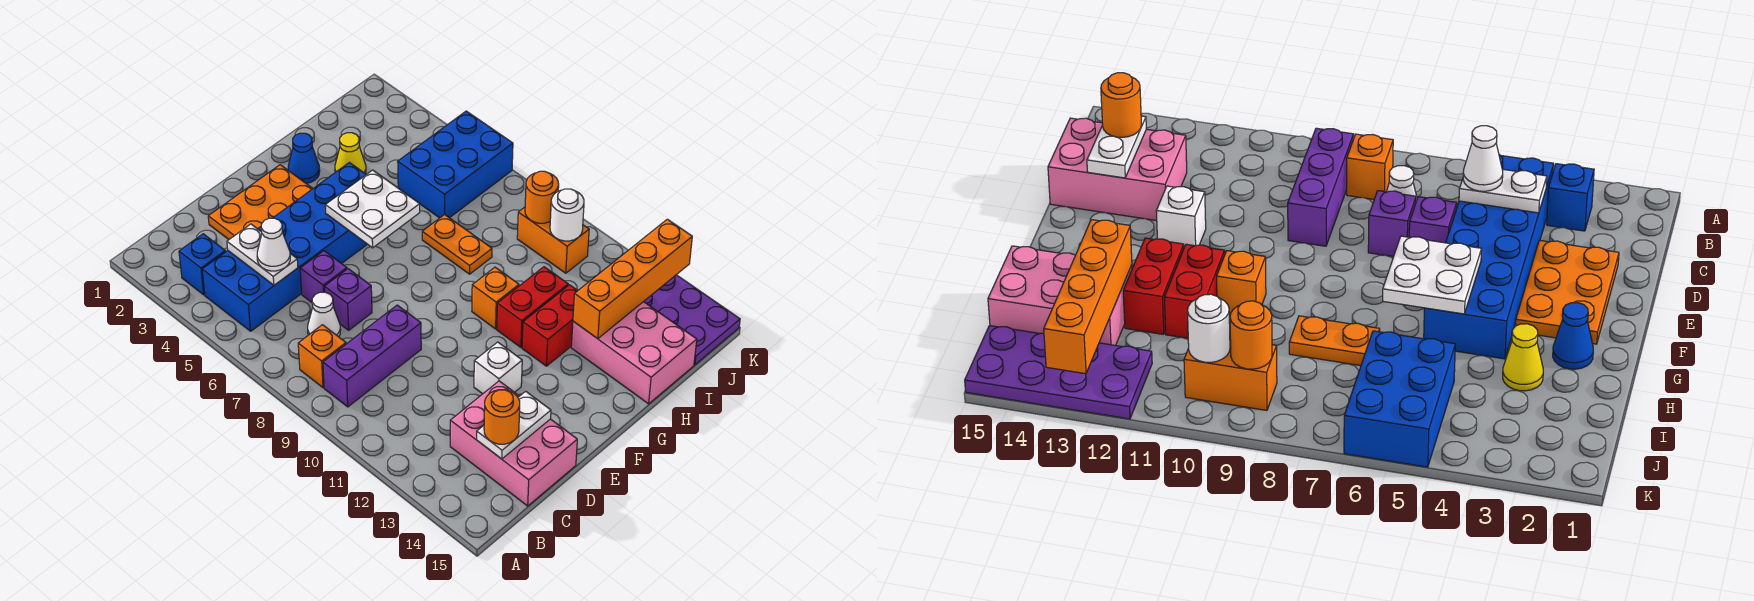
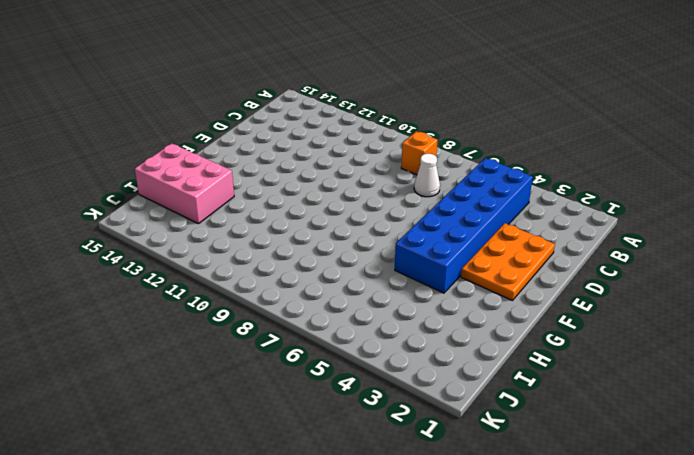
none -> blue 1x1 brick [179,234,225,295]
none -> purple 1x3 brick [323,305,421,407]
none -> pink 2x3 brick [450,381,577,506]

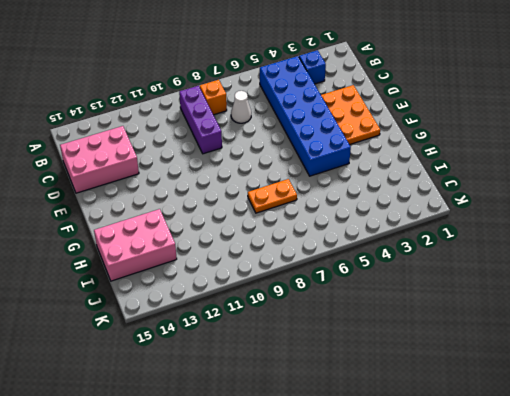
none -> purple 1x1 brick [300,251,347,302]
none -> purple 1x1 brick [324,269,372,330]
none -> white 1x1 brick [474,342,522,394]

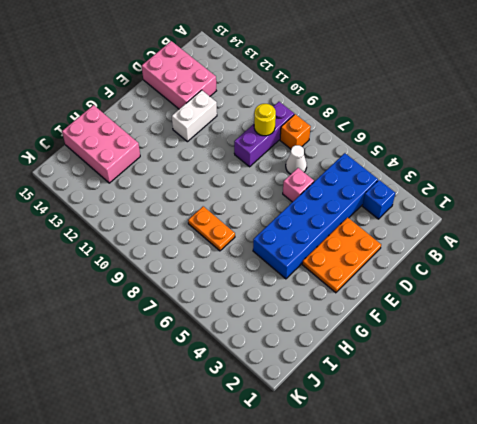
yellow 1x1 round brick [254,104,276,136] -> none
pink 1x1 brick [283,168,314,202] -> purple 1x1 brick [300,251,347,302]
white 1x2 brick [172,90,217,142] -> white 1x1 brick [474,342,522,394]
none -> purple 1x1 brick [324,269,372,330]
none -> blue 1x1 cone [288,133,320,184]
none -> orange 1x1 brick [472,267,519,329]

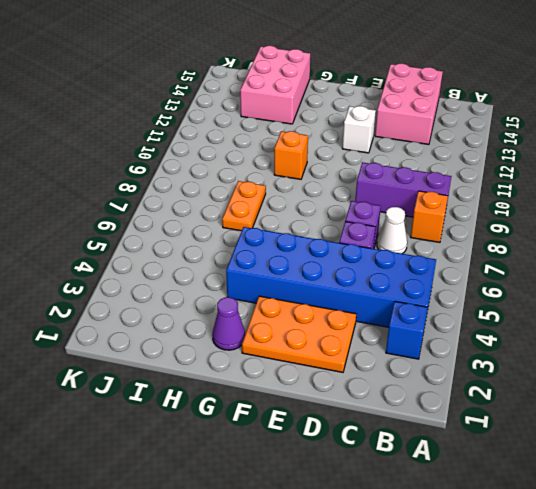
purple 1x1 cone [212,297,245,350] -> blue 1x1 cone [288,133,320,184]
none -> red 1x2 brick [497,267,568,347]
none -> red 1x2 brick [522,285,578,366]
none -> yellow 1x1 cone [335,133,366,174]

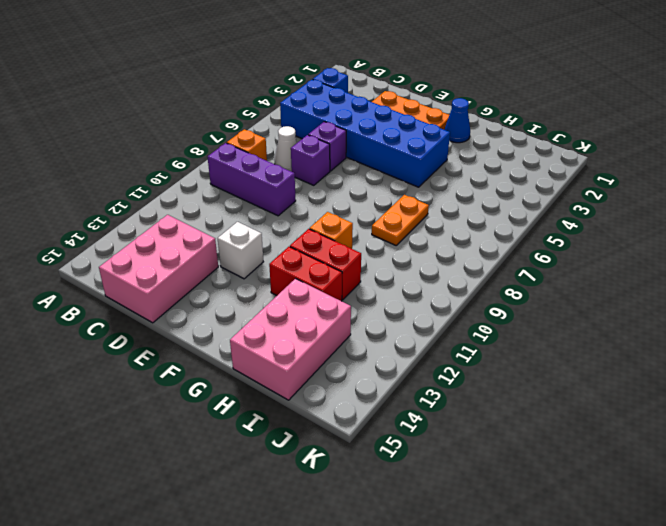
none -> yellow 1x1 cone [335,133,366,174]
none -> blue 2x3 brick [398,111,513,218]
none -> orange 1x2 brick [517,207,589,273]

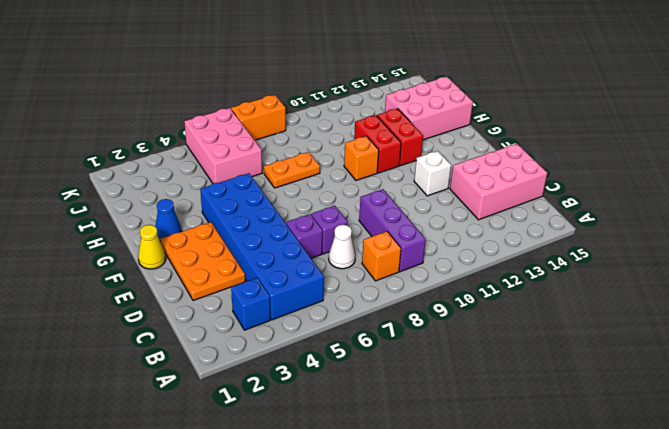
yellow 1x1 cone [138,225,166,269] -> yellow 1x1 cone moved to [335,133,366,174]
pink 2x3 brick [184,108,262,183] -> blue 2x3 brick [398,111,513,218]
orange 1x2 brick [231,95,286,140] -> orange 1x2 brick moved to [517,207,589,273]
none -> purple 2x4 plate [644,275,740,365]
none -> white 1x2 plate [227,224,298,285]
none -> white 1x2 plate [477,391,551,459]

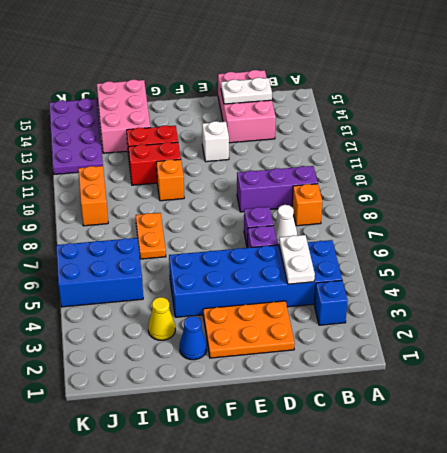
none -> white 2x2 plate [325,170,420,248]
none -> orange 1x4 brick [573,219,692,339]
none -> orange 1x1 round brick [525,171,559,223]

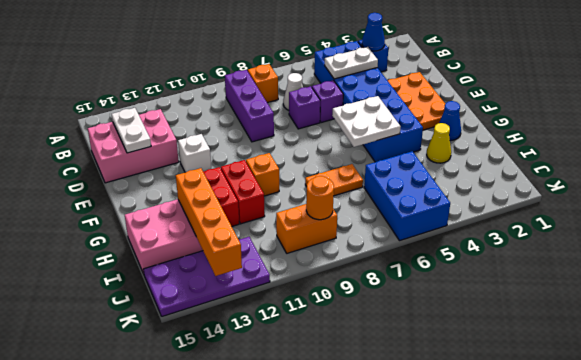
blue 1x1 cone [362,13,385,51] -> none
none -> white 1x1 round brick [550,189,584,241]
none -> white 1x1 cone [257,218,290,271]
none -> orange 1x1 round brick [484,390,520,444]

